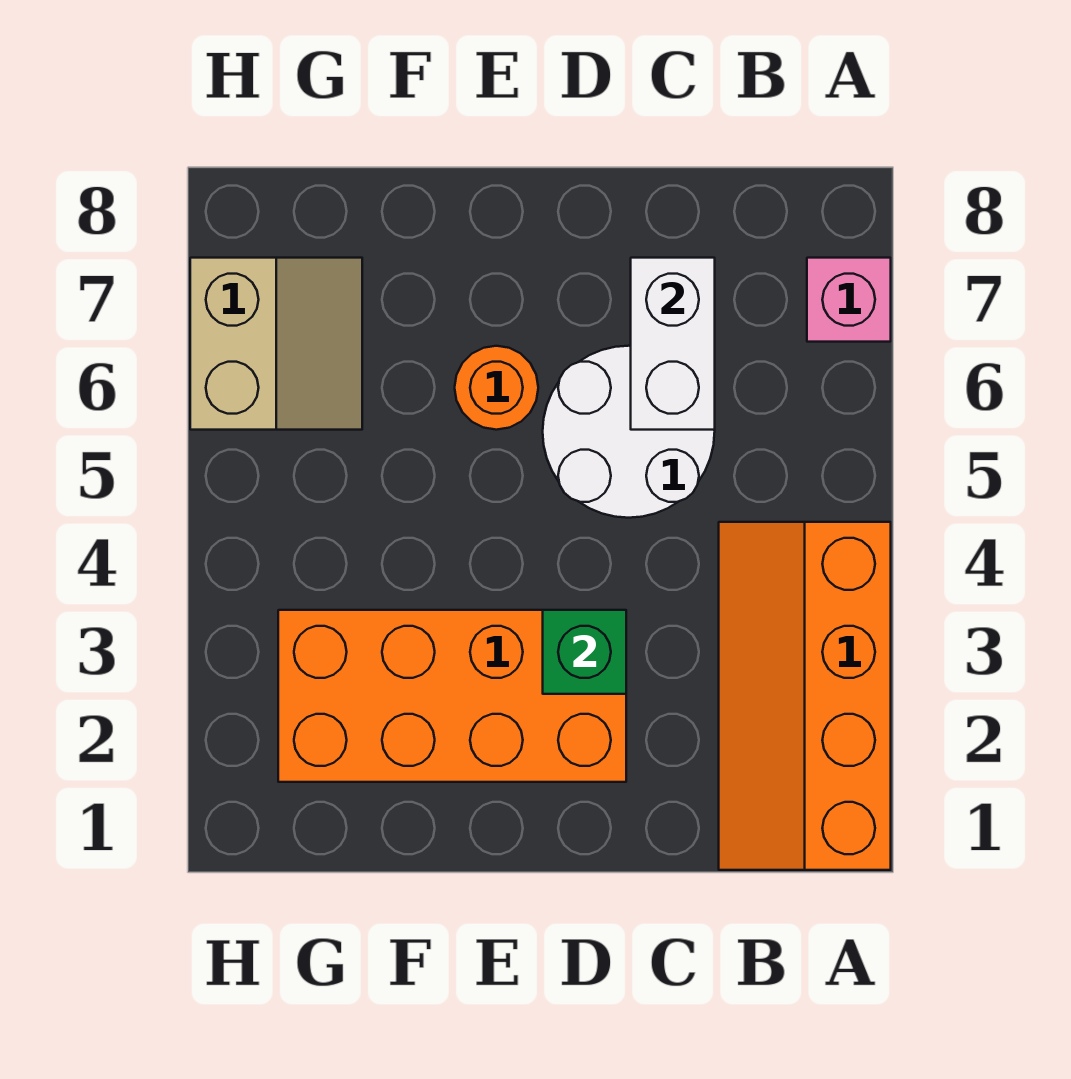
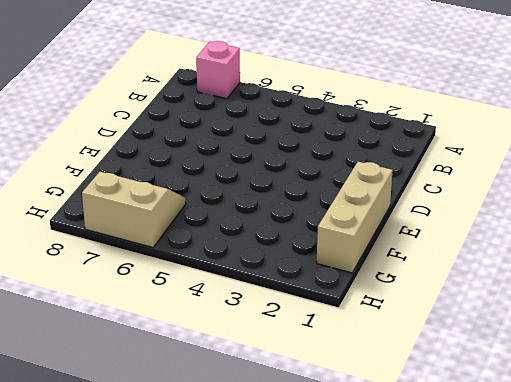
tan 1x3 brick [317,162,393,273] -> none
none -> orange 2x4 slope [719,522,891,870]
none -> white 2x2 round brick [543,346,715,518]

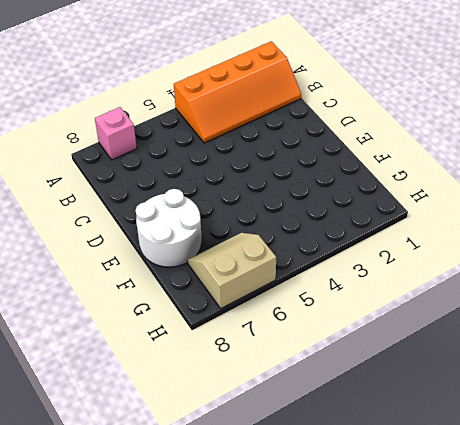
white 2x2 round brick [136,189,202,267] -> white 2x2 round brick moved to [543,346,715,518]
none -> orange 2x4 brick [278,610,626,782]
none -> orange 1x1 round brick [455,346,538,430]

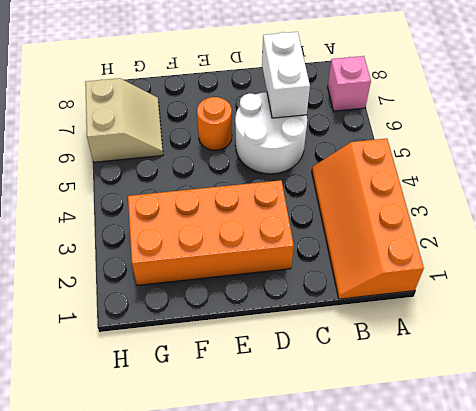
none -> green 1x1 brick [543,610,626,694]

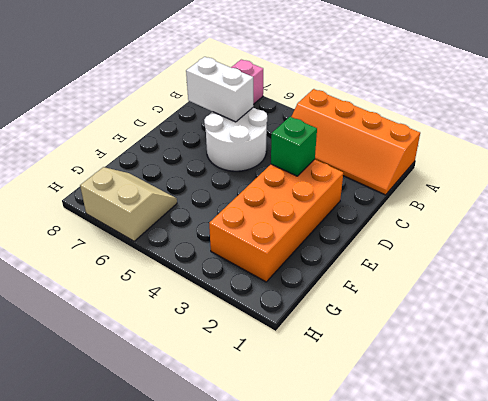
none -> orange 1x1 round brick [455,346,538,430]

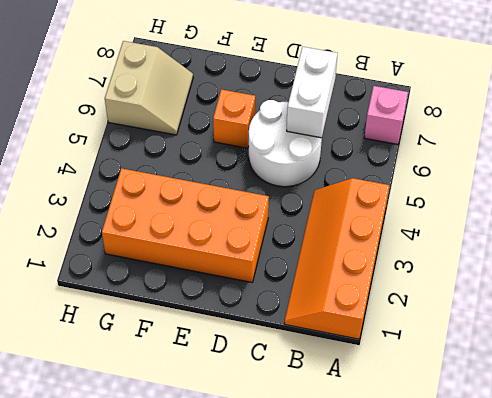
orange 1x1 brick [213,89,255,148] -> orange 1x1 round brick [455,346,538,430]
none -> green 1x1 brick [543,610,626,694]

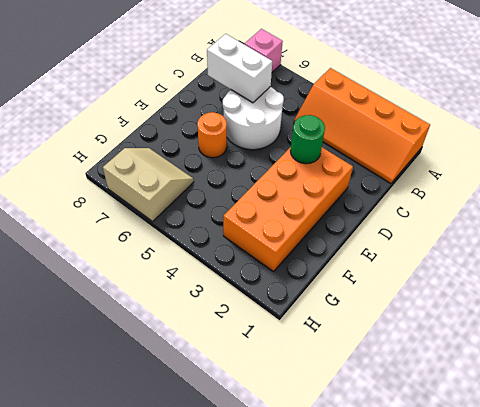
green 1x1 round brick [290,115,325,164] -> green 1x1 brick [543,610,626,694]

